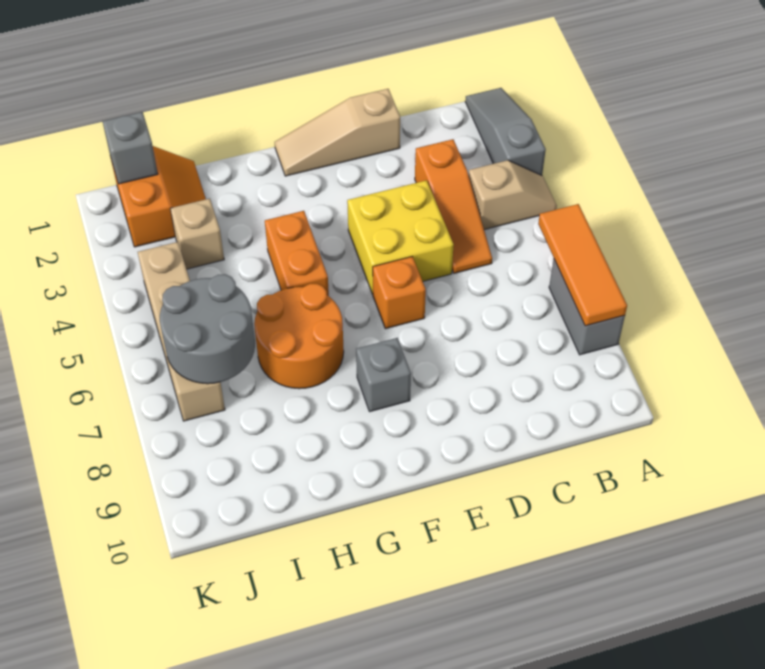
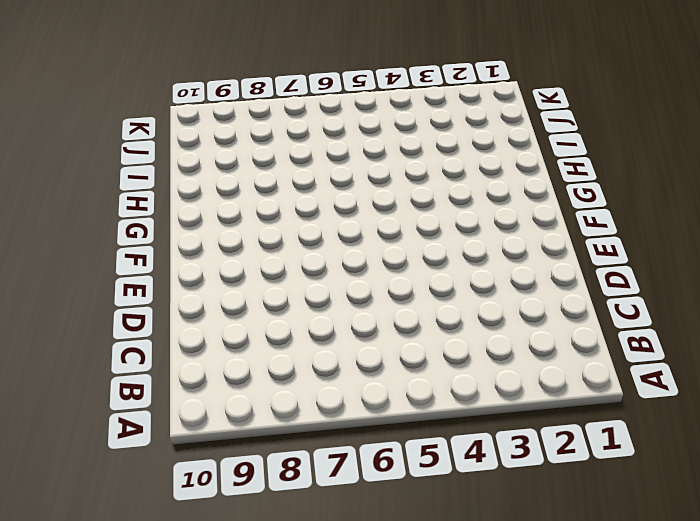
none -> grey 1x3 slope [465,88,546,176]
none -> tan 1x2 slope [469,160,557,230]
none -> grey 1x2 brick [549,259,625,355]

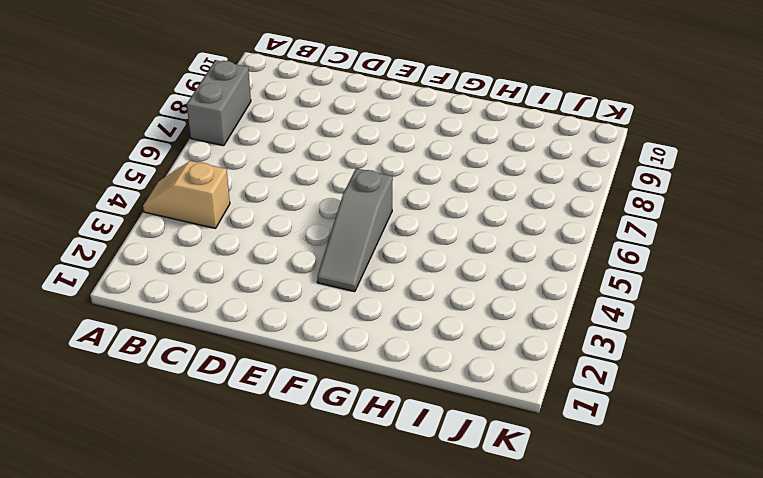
grey 1x3 slope [317,168,393,292] -> grey 1x3 slope moved to [465,88,546,176]
none -> orange 1x3 slope [415,139,492,273]
none -> tan 1x3 slope [275,89,400,176]
none -> yellow 2x2 brick [347,180,454,294]

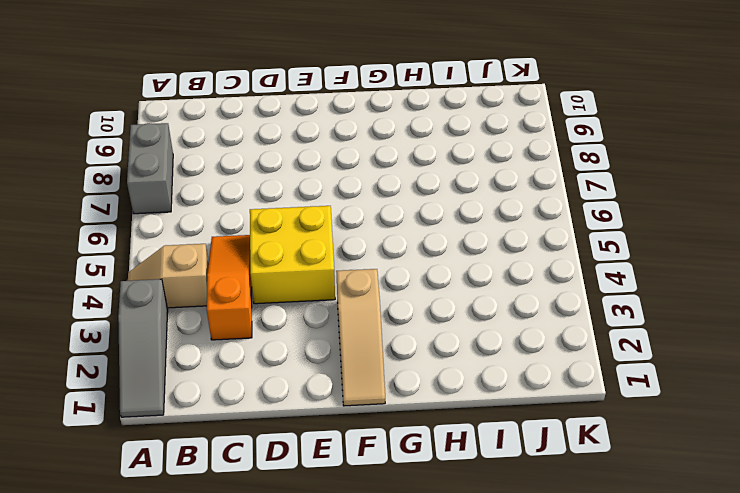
tan 1x3 slope [336,269,385,406] -> tan 1x3 slope turned to [275,89,400,176]
none -> orange 1x1 brick [373,256,426,329]
none -> grey 1x1 brick [356,338,411,412]
none -> orange 1x2 brick [265,211,329,296]

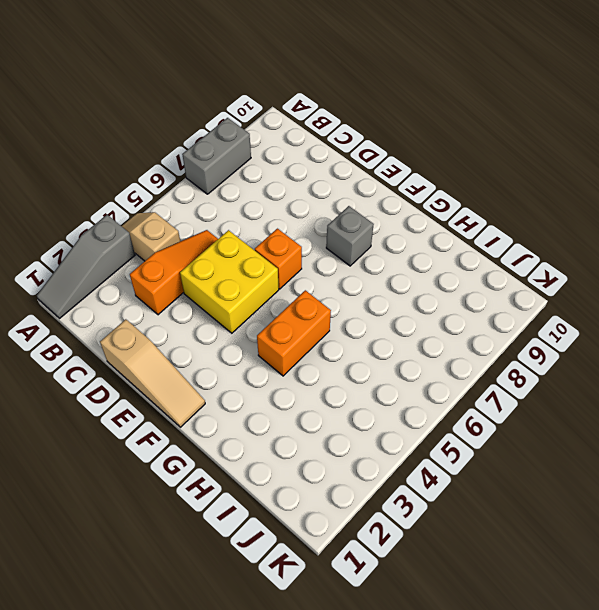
none -> orange 2x2 round brick [254,284,344,389]
none -> orange 2x2 slope [111,146,206,247]
none -> tan 1x1 brick [170,199,224,269]

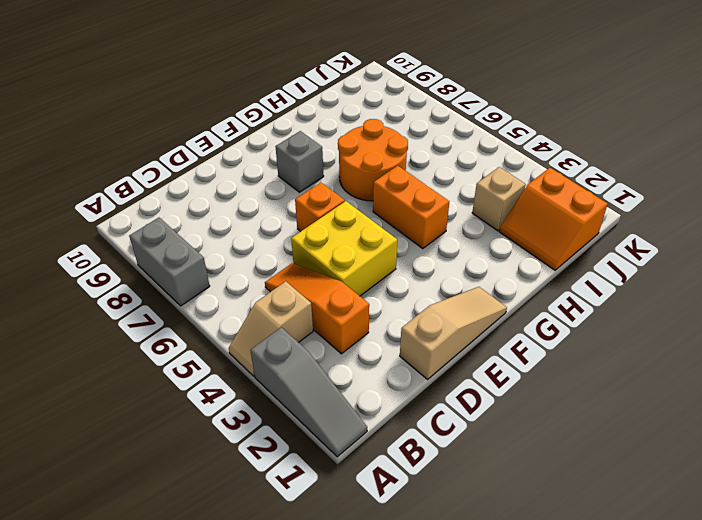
none -> tan 1x4 brick [138,242,225,421]
none -> orange 1x3 tile [538,204,627,326]
none -> grey 2x2 round brick [160,274,255,384]

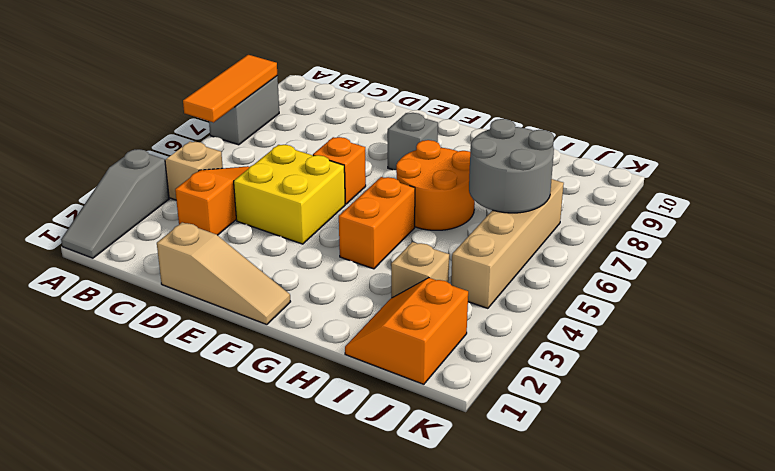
none -> grey 1x1 brick [102,112,158,184]

